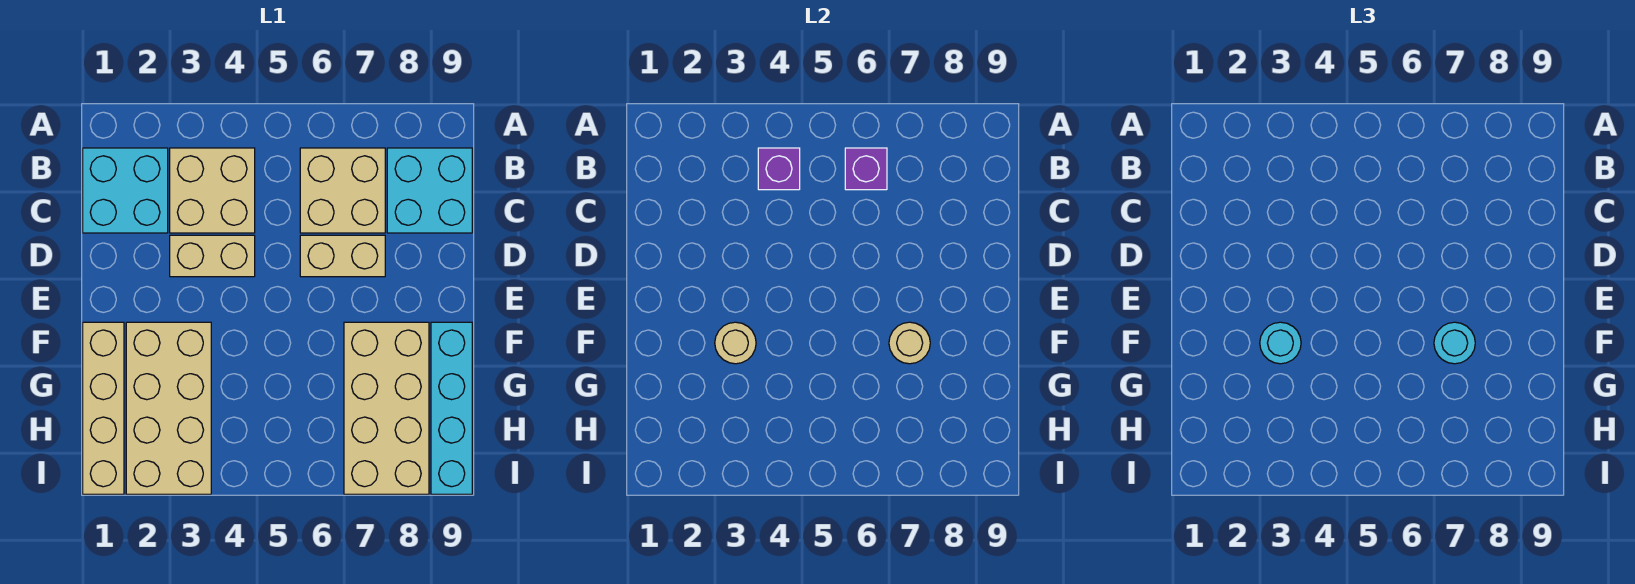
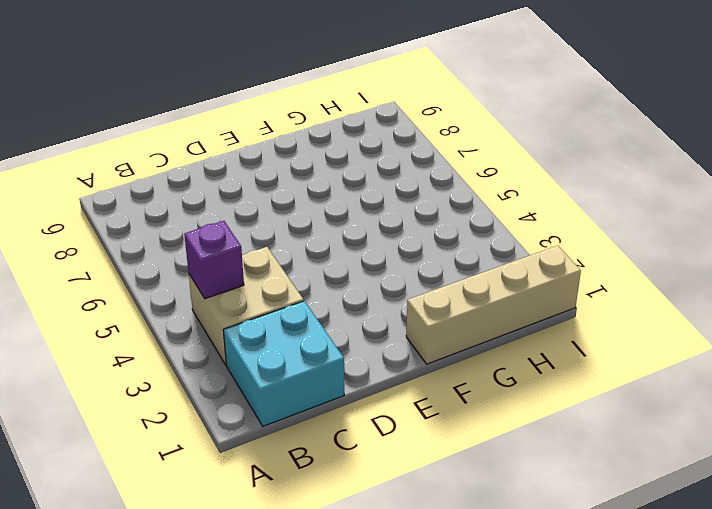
none -> tan 2x2 brick [300,148,385,233]
none -> cyan 2x2 brick [387,148,472,233]
none -> tan 1x2 brick [170,235,255,277]

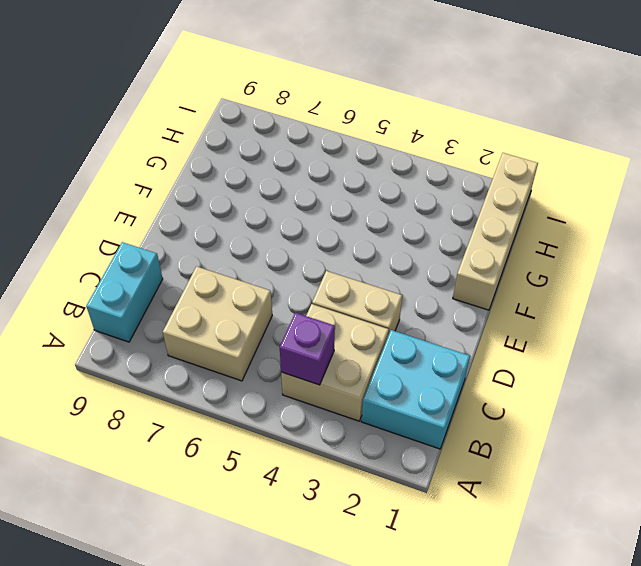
cyan 1x2 brick [86,242,163,342] -> cyan 2x2 brick [387,148,472,233]
none -> tan 1x2 brick [300,235,385,277]
none -> tan 2x4 brick [126,322,211,494]
none -> tan 2x4 brick [344,322,429,494]

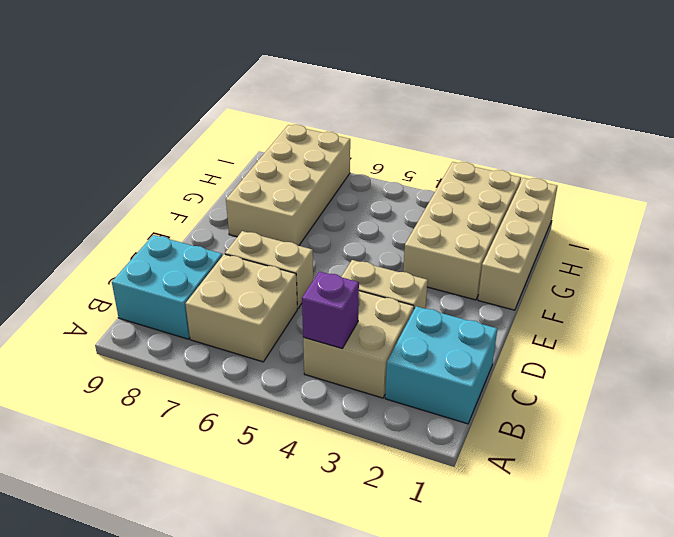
none -> cyan 1x4 brick [431,322,472,494]
none -> purple 1x1 brick [845,148,887,190]
none -> tan 1x1 round brick [715,322,756,364]

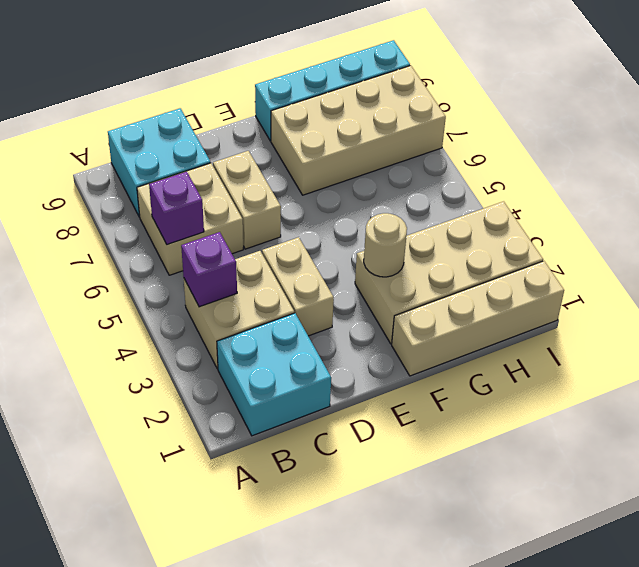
none -> tan 1x1 round brick [889,322,930,364]
none -> cyan 1x1 round brick [1260,322,1301,364]
none -> cyan 1x1 round brick [1434,322,1475,364]

